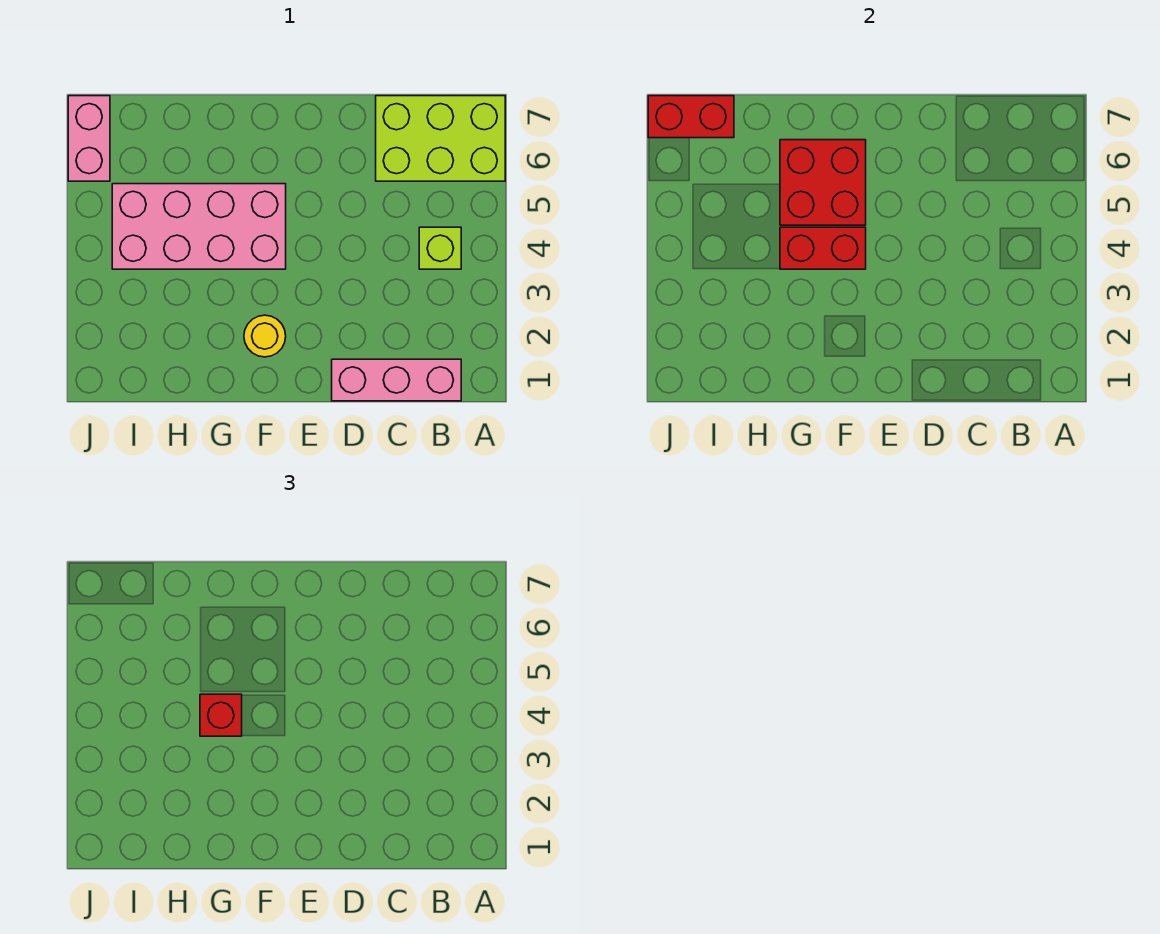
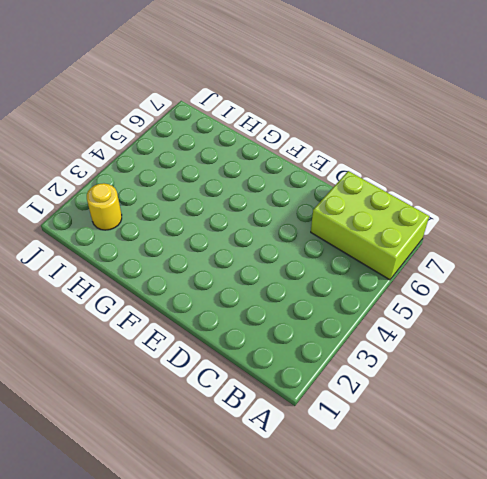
yellow 1x1 round brick [87,183,122,230] -> yellow 1x1 round brick moved to [244,315,286,357]
none -> pink 1x3 brick [332,359,461,401]
none -> lime 1x1 brick [419,227,461,269]

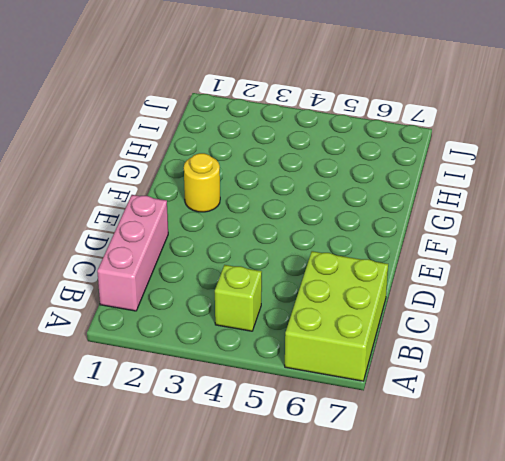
none -> pink 2x4 brick [112,184,286,269]
none -> pink 1x2 brick [68,96,110,181]

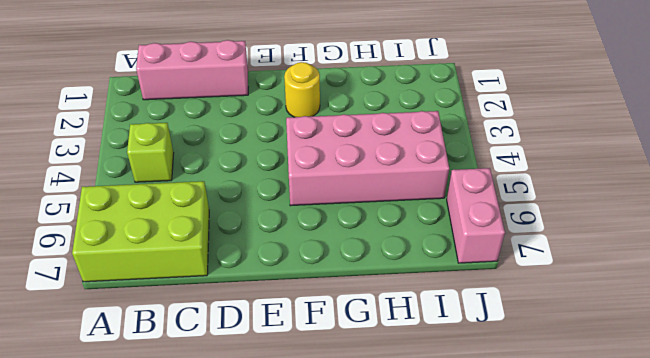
none -> red 1x2 brick [780,227,866,269]
none -> red 2x2 brick [780,140,866,225]

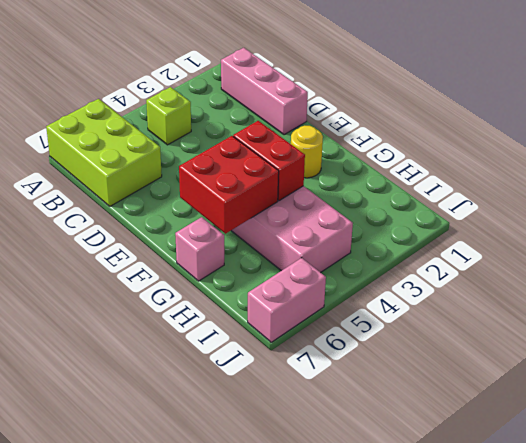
pink 1x1 brick [175,217,224,281] -> none
none -> red 1x2 brick [648,96,734,138]
none -> red 1x1 brick [200,694,242,736]

